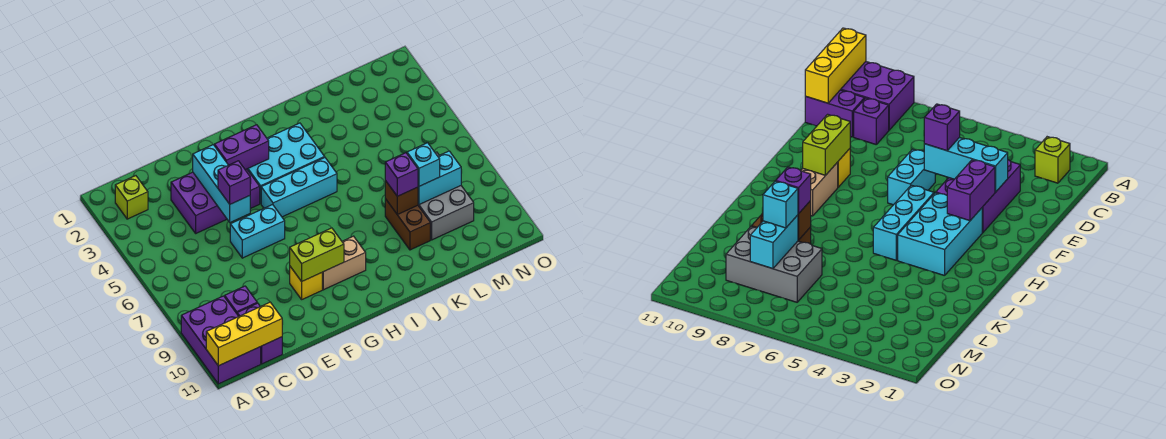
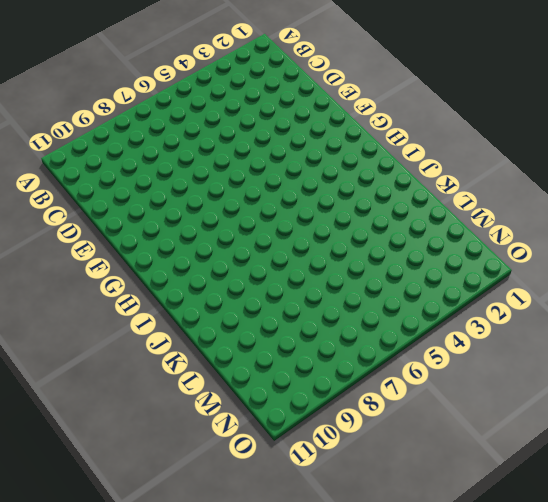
none -> purple 2x3 brick [181,296,261,384]
none -> lime 1x1 brick [115,176,148,219]
none -> purple 1x1 brick [225,286,257,313]

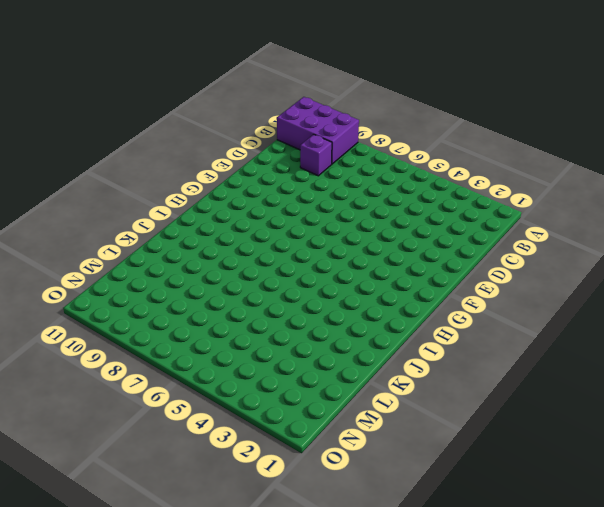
none -> lime 1x1 brick [115,176,148,219]
none -> purple 1x2 brick [237,303,282,364]
none -> purple 2x3 brick [171,169,260,233]

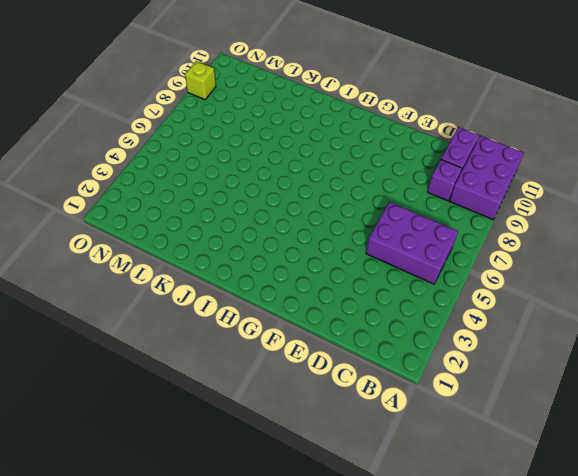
purple 2x3 brick [366,202,458,284] -> purple 2x3 brick moved to [171,169,260,233]
lime 1x1 brick [185,61,216,100] -> lime 1x1 brick moved to [115,176,148,219]
none -> cyan 1x2 brick [230,205,285,258]
none -> yellow 1x1 brick [290,267,322,299]
none -> cyan 2x3 brick [247,123,325,203]

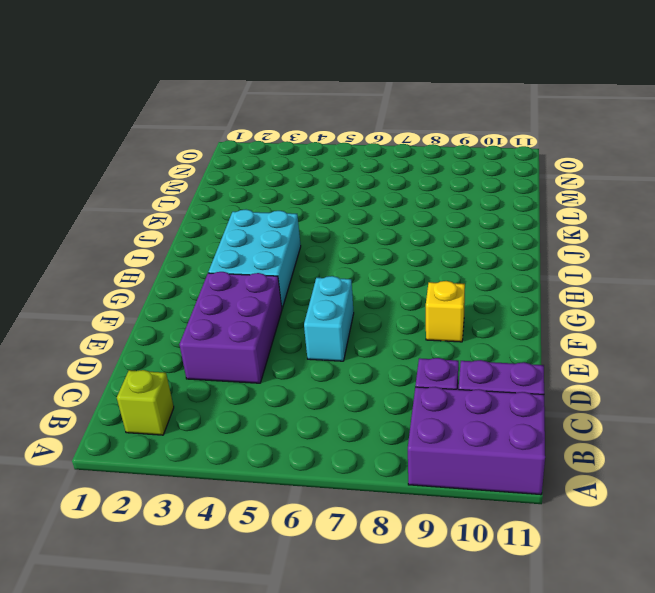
none -> cyan 1x3 brick [261,158,337,217]
none -> tan 1x2 brick [322,236,366,290]
none -> brown 1x2 brick [385,199,430,250]

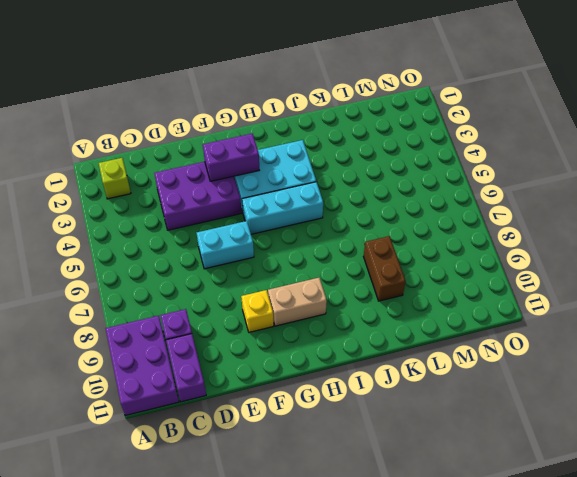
none -> grey 2x3 brick [418,152,474,240]
none -> yellow 1x3 brick [206,302,282,366]
none -> cyan 1x3 brick [193,145,250,222]

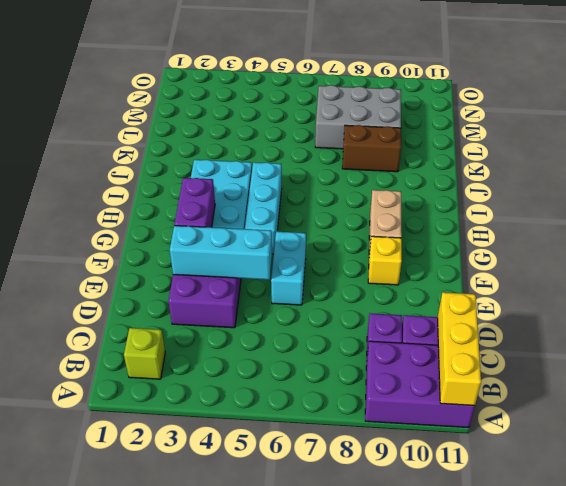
none -> lime 1x2 brick [290,228,344,281]
none -> brown 1x1 brick [385,181,418,214]
none -> cyan 1x2 brick [418,151,461,205]

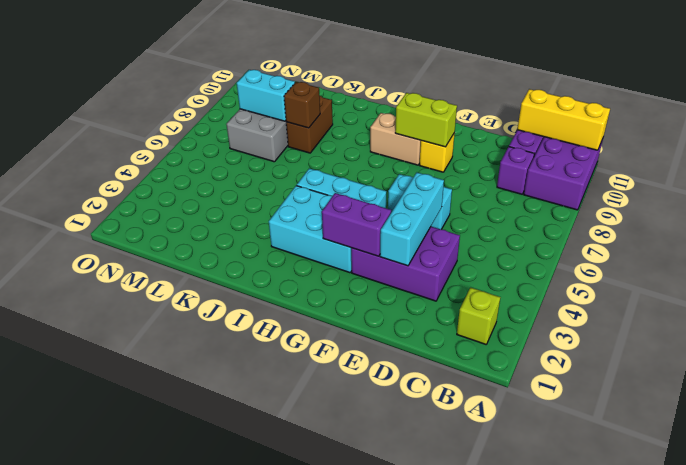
none -> purple 1x1 brick [218,161,250,204]
none -> purple 1x1 brick [385,153,418,196]
none -> cyan 1x1 brick [407,143,440,186]

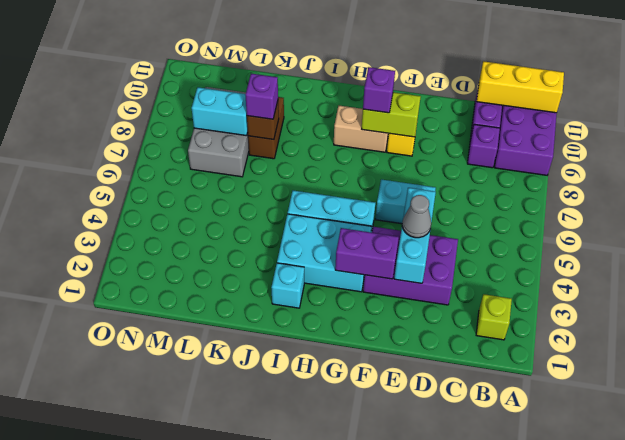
grey 1x1 cone [402,195,431,238] -> none
purple 1x1 brick [363,67,395,113] -> purple 1x1 brick moved to [218,161,250,204]
cyan 1x1 brick [271,263,304,308] -> cyan 1x1 brick moved to [407,143,440,186]

